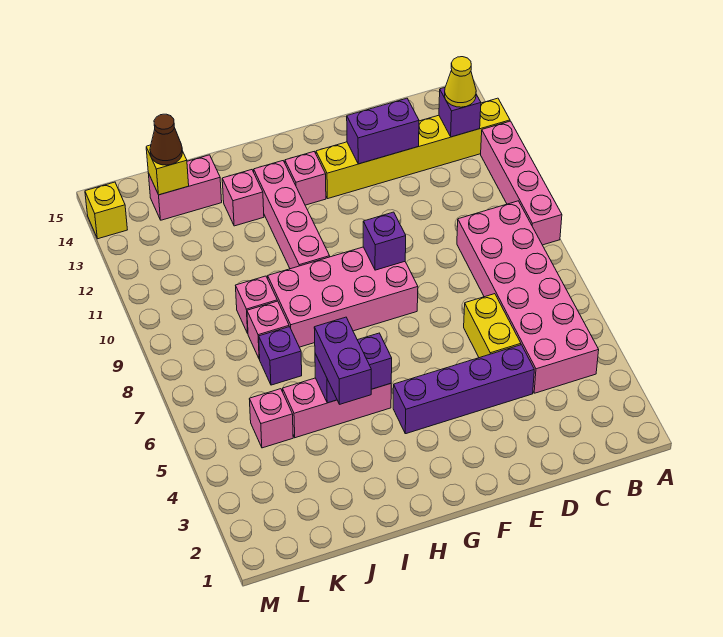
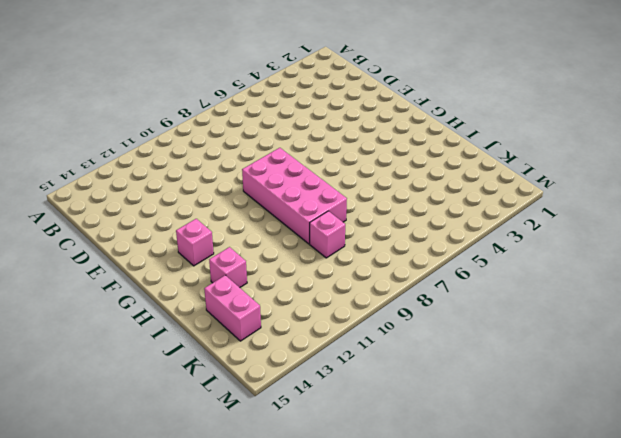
none -> pink 1x4 brick [481,121,562,245]
none -> yellow 1x6 brick [316,98,510,199]
none -> pink 2x6 brick [457,201,599,393]

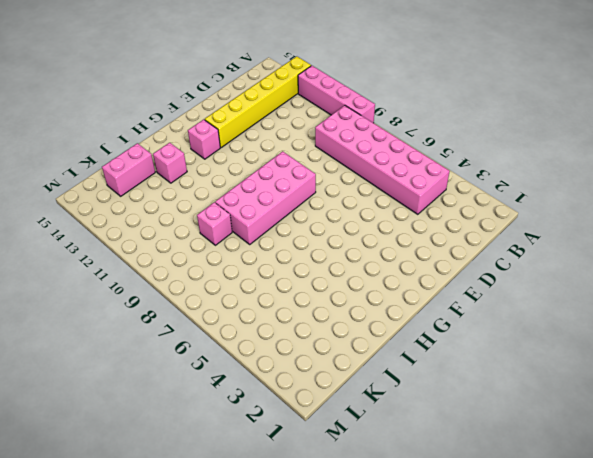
none -> purple 1x4 brick [393,345,534,434]
none -> yellow 1x2 brick [464,294,521,358]
none -> pink 1x3 brick [283,378,391,438]

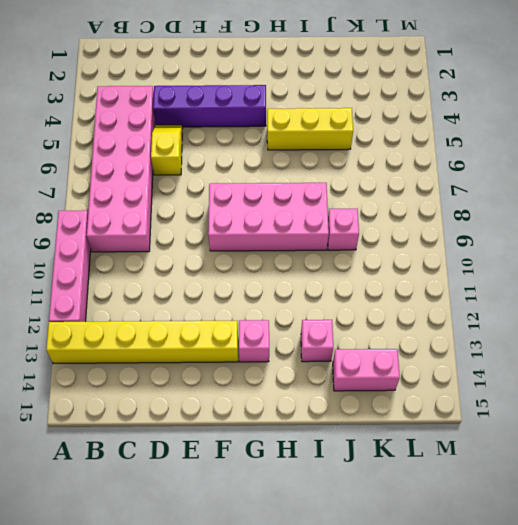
yellow 1x2 slope [151,125,183,175] -> yellow 1x2 brick [464,294,521,358]
yellow 1x3 brick [267,108,353,150] -> pink 1x3 brick [283,378,391,438]
none -> pink 1x4 brick [254,161,330,269]
none -> purple 1x1 brick [259,327,302,385]
none -> pink 1x1 brick [247,301,289,359]

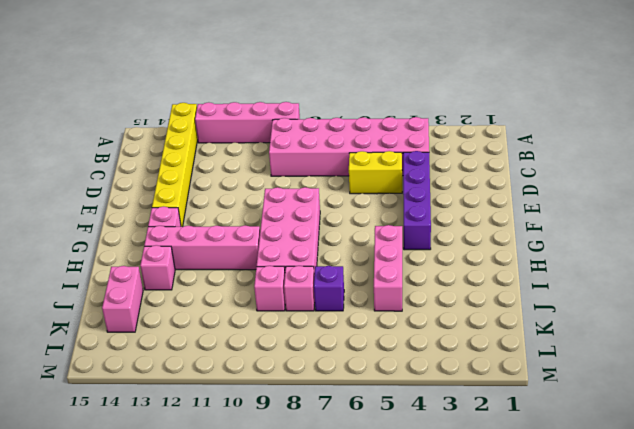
none -> pink 1x1 brick [249,389,293,448]
none -> yellow 1x1 brick [85,182,127,239]
none -> purple 1x1 brick [439,88,481,137]

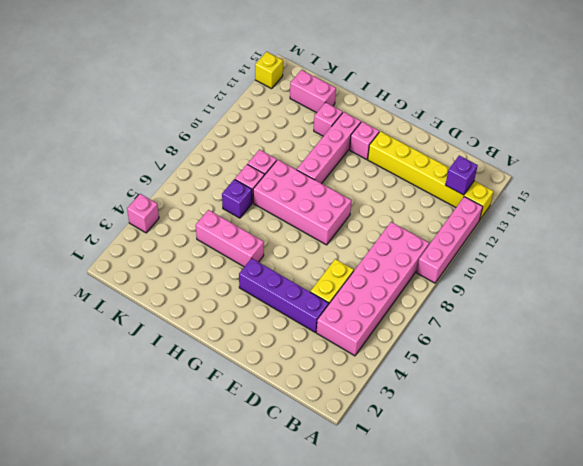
pink 1x1 brick [127,194,159,233] -> pink 1x1 brick moved to [249,389,293,448]
none -> purple 1x2 brick [347,98,419,164]
none -> purple 1x1 brick [363,212,406,270]
none -> purple 1x2 brick [315,333,392,403]

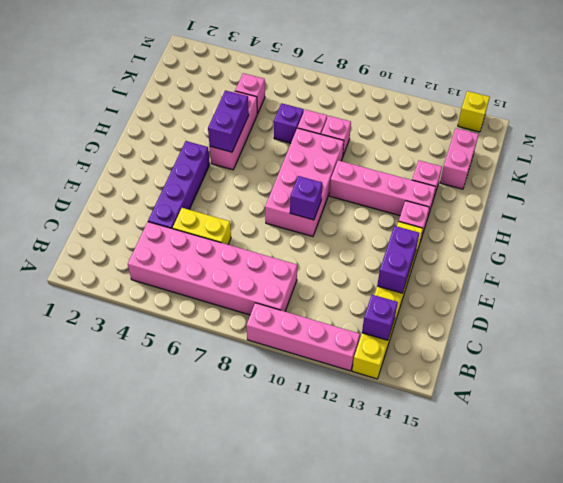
none -> yellow 1x1 brick [146,145,189,195]
none -> yellow 1x1 cone [445,57,476,107]
none -> purple 1x2 brick [314,317,371,404]

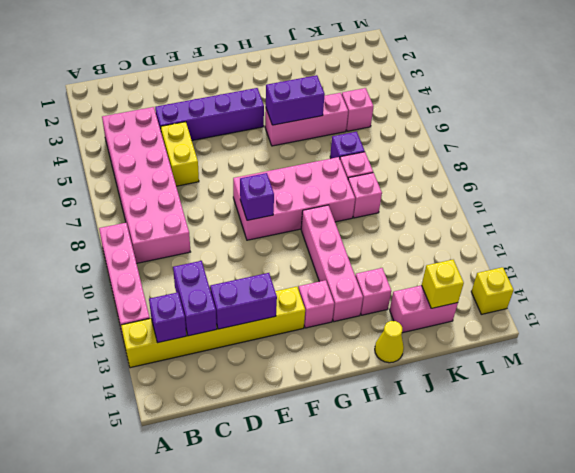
purple 1x2 brick [173,261,217,336] -> purple 1x2 brick moved to [314,317,371,404]
yellow 1x1 cone [375,321,404,363] -> yellow 1x1 cone moved to [445,57,476,107]
none -> brown 1x1 cone [150,114,183,165]

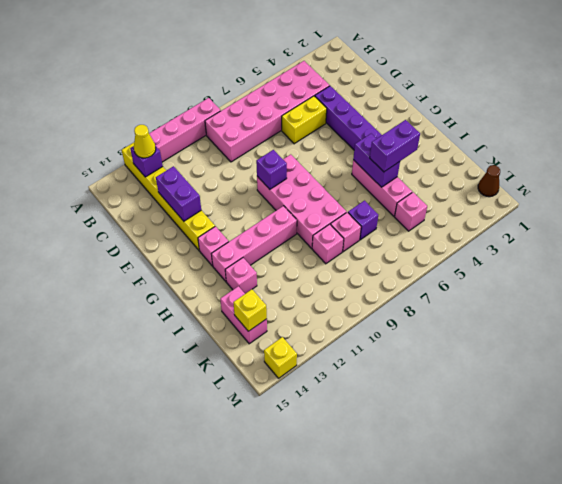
brown 1x1 cone [478,165,500,197] -> brown 1x1 cone moved to [150,114,183,165]

